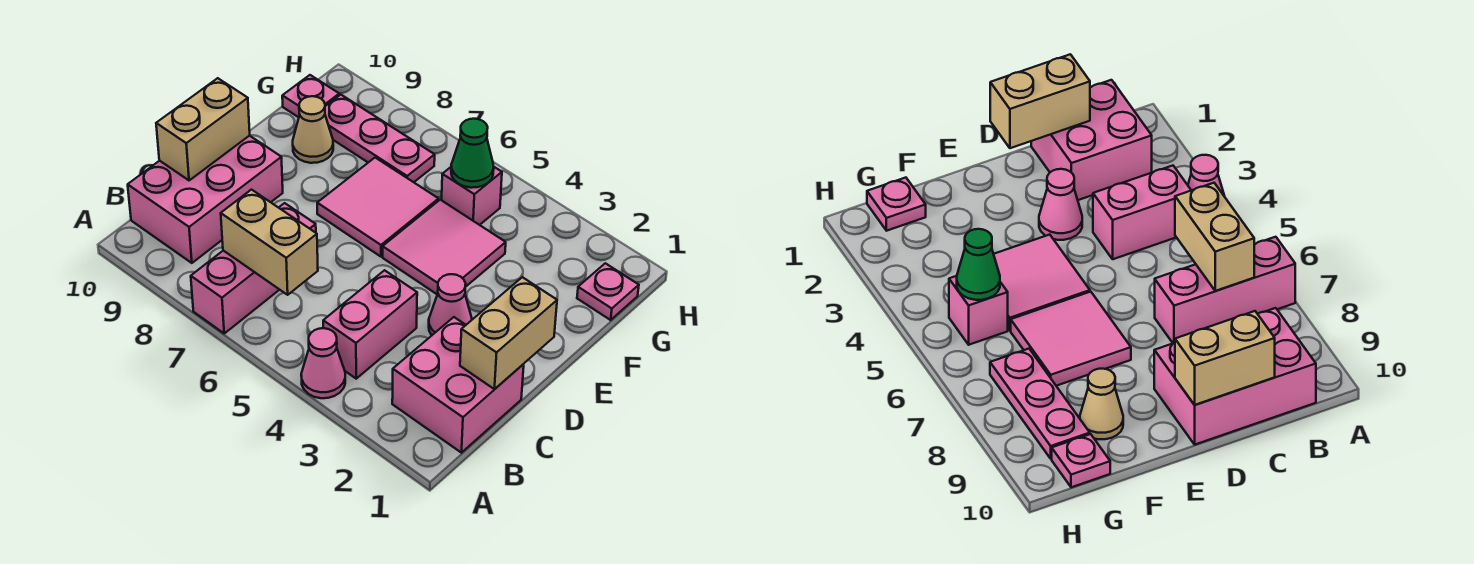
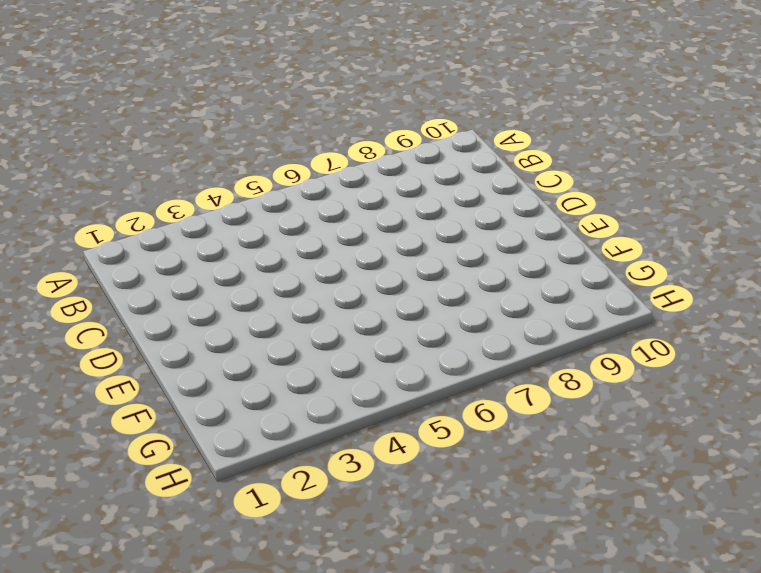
none -> pink 1x1 cone [301,328,345,398]
none -> pink 1x3 brick [191,203,316,333]
none -> pink 2x2 brick [392,317,524,453]

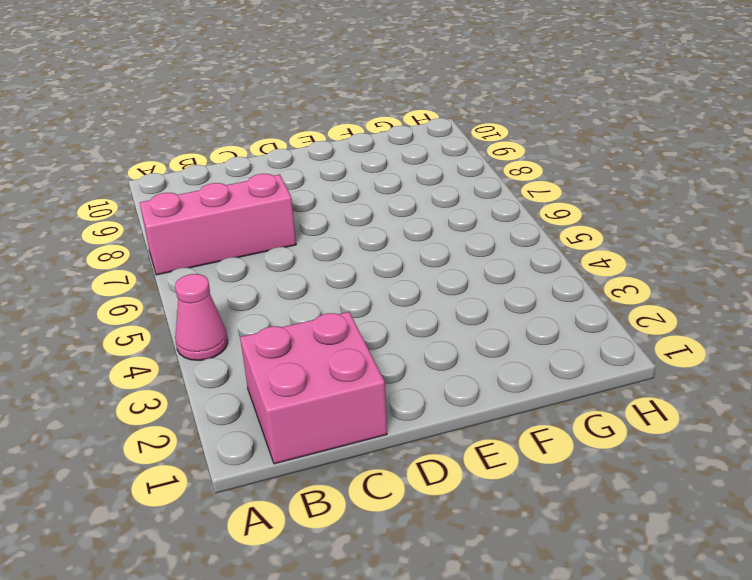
none -> pink 1x2 brick [323,270,417,379]
none -> pink 2x3 brick [128,136,283,263]
none -> pink 1x1 cone [429,274,472,335]

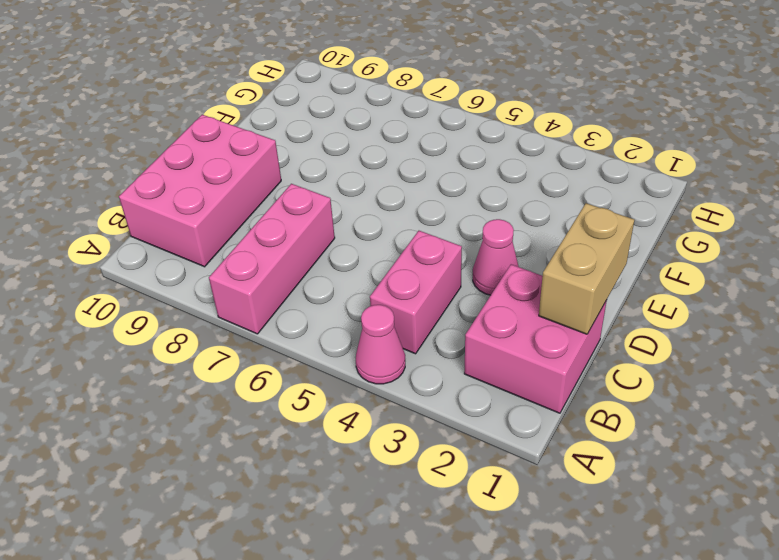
none -> pink 2x2 tile [383,200,506,294]
none -> pink 2x2 tile [317,158,439,257]
none -> tan 1x1 cone [293,96,333,163]

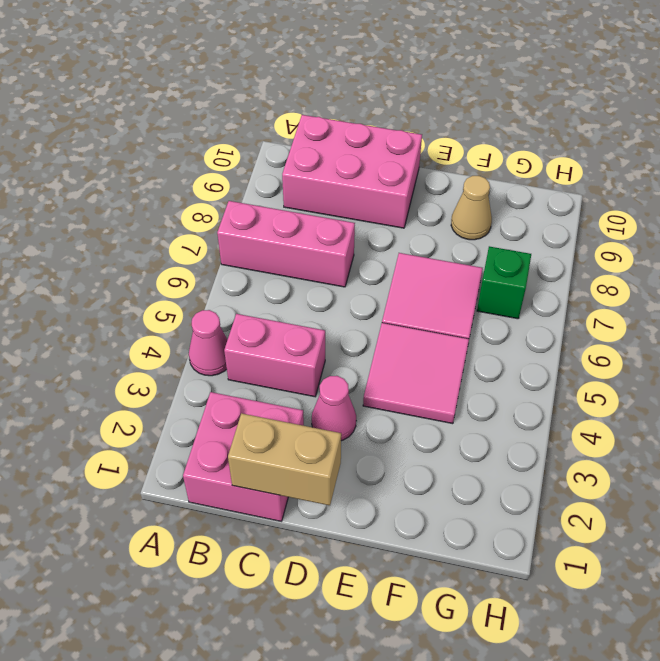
green 1x1 brick [477,246,531,319] -> pink 1x3 plate [325,95,435,182]
none -> pink 1x1 plate [577,263,639,320]
none -> pink 1x1 brick [442,167,502,225]
none -> pink 1x1 plate [282,75,339,117]

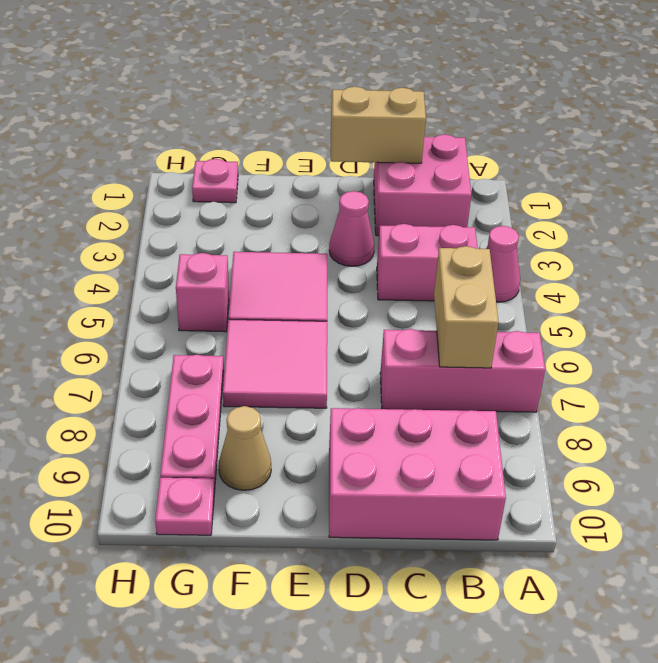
none -> tan 1x2 brick [156,78,250,180]
none -> green 1x1 cone [451,119,494,188]

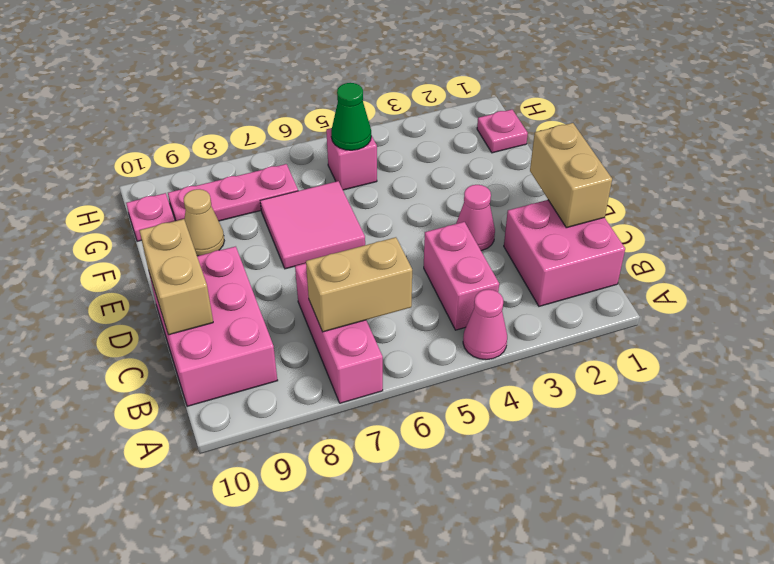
none -> pink 2x2 tile [383,200,506,294]

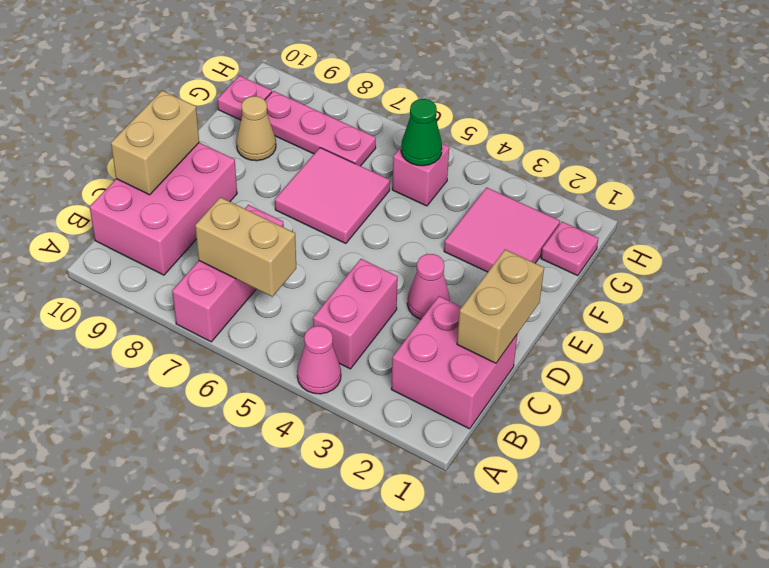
pink 2x2 tile [444,187,560,272] -> pink 2x2 tile moved to [383,200,506,294]

